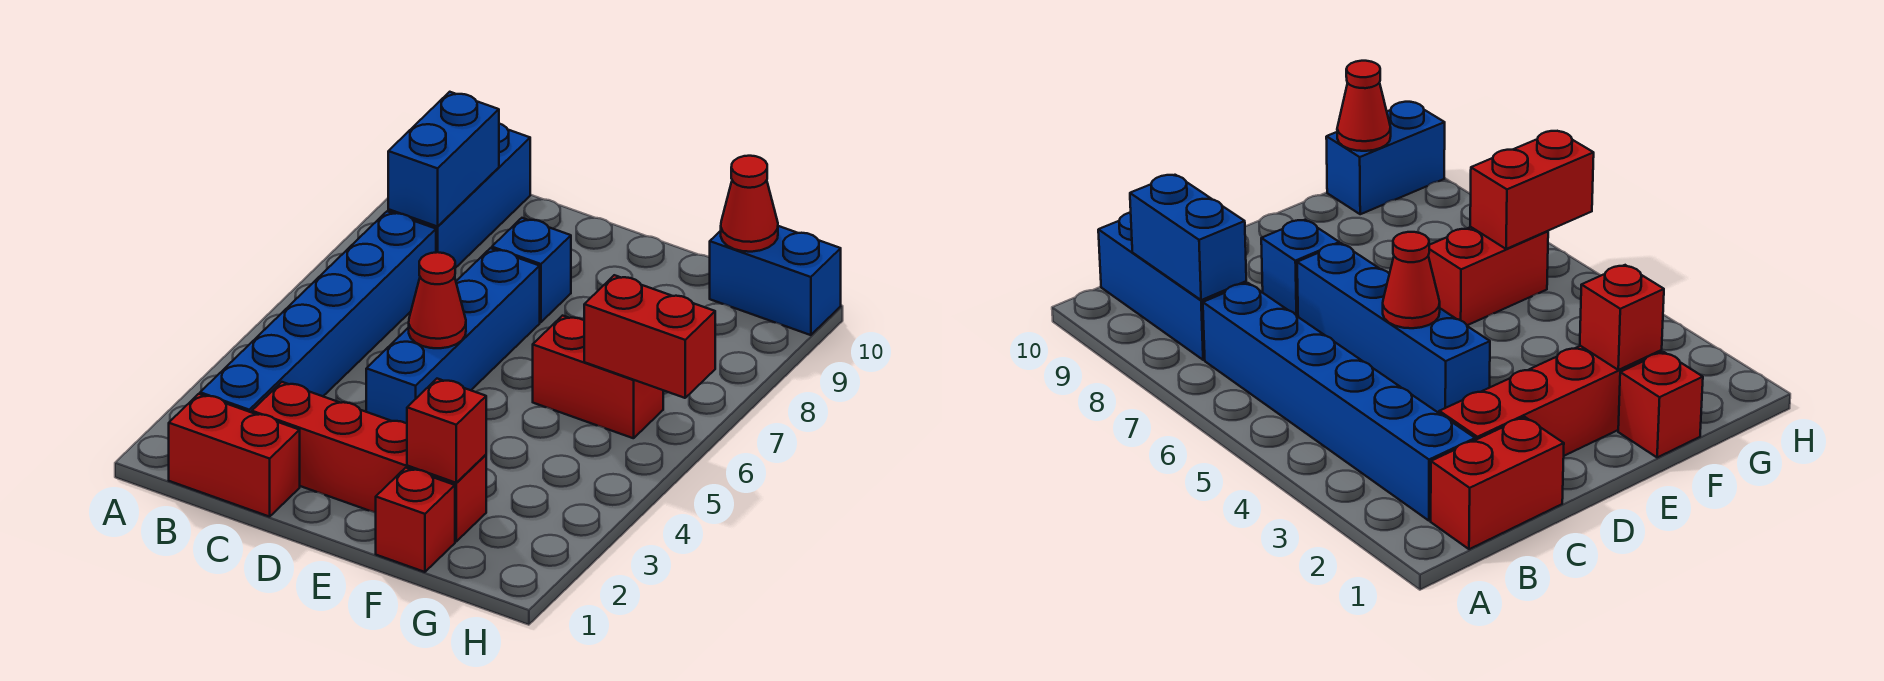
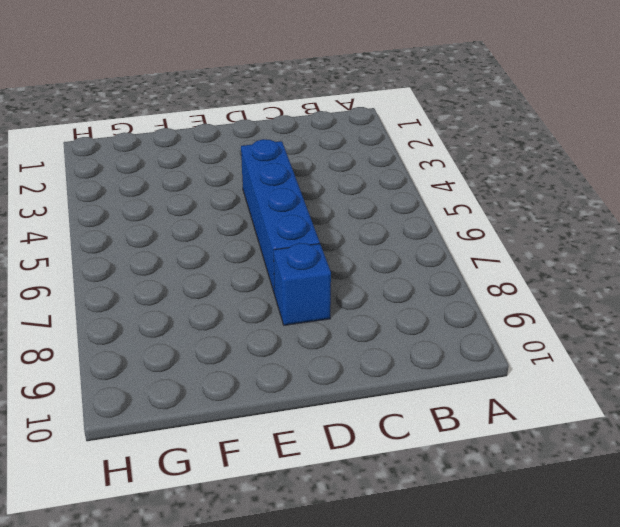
none -> red 1x2 brick [169,394,300,517]
none -> blue 1x6 brick [200,211,436,413]
none -> blue 1x3 brick [388,124,530,268]

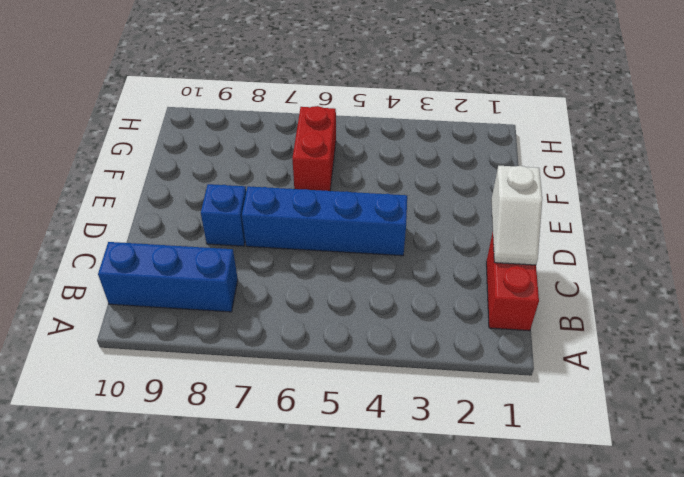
white 1x2 slope [491,166,542,265] -> none
none -> blue 1x6 brick [200,211,436,413]
none -> red 1x4 brick [252,382,486,541]
none -> red 1x1 brick [376,468,455,572]

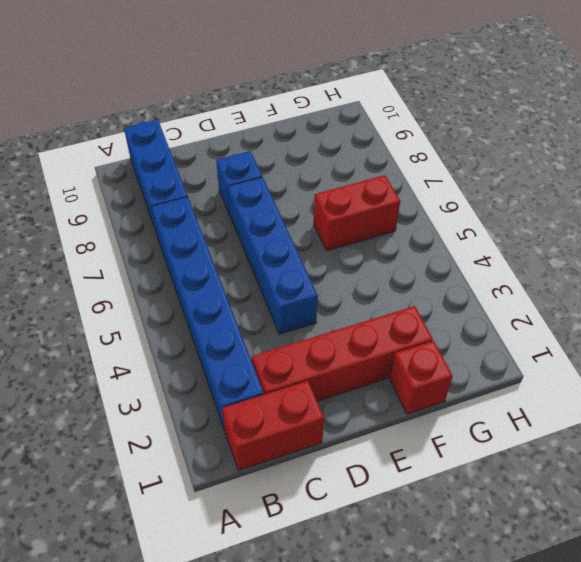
none -> blue 1x2 brick [710,226,841,335]
none -> blue 1x2 brick [388,92,499,227]
none -> red 1x1 cone [409,252,466,348]

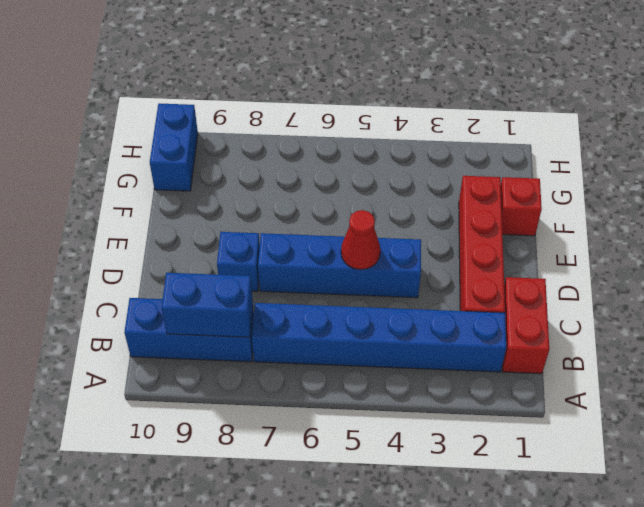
none -> red 1x2 brick [533,316,663,438]
none -> red 1x1 brick [407,379,486,483]
none -> red 1x2 brick [584,275,715,398]

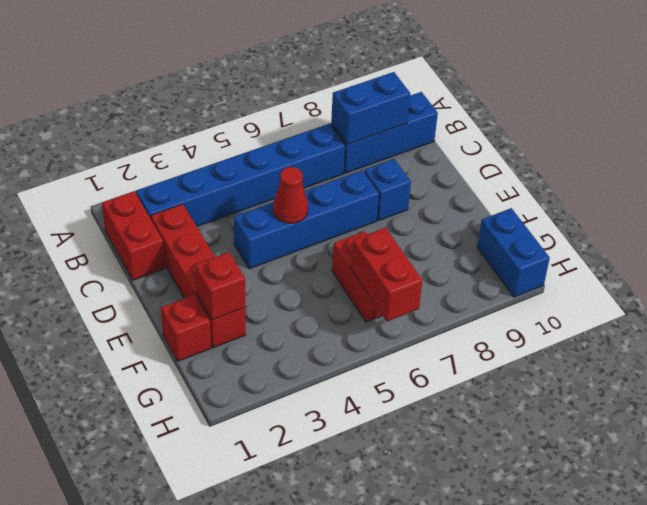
none -> red 1x1 cone [721,156,778,252]

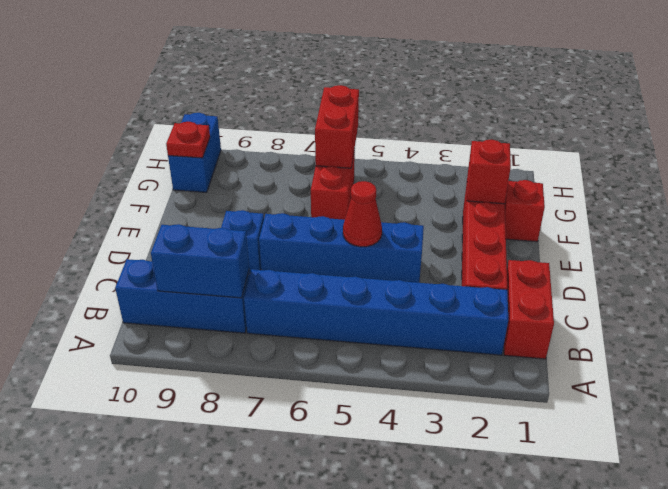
red 1x1 plate [166,122,210,158] -> red 1x1 cone [721,156,778,252]

